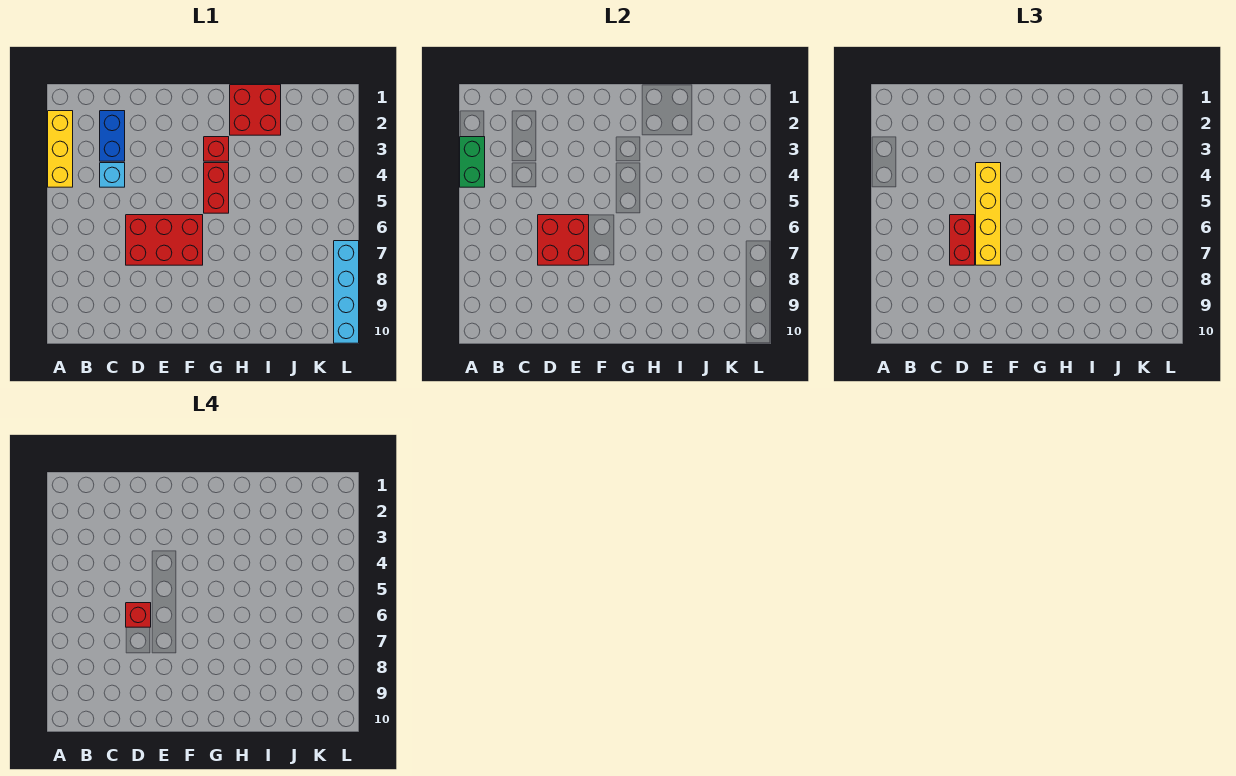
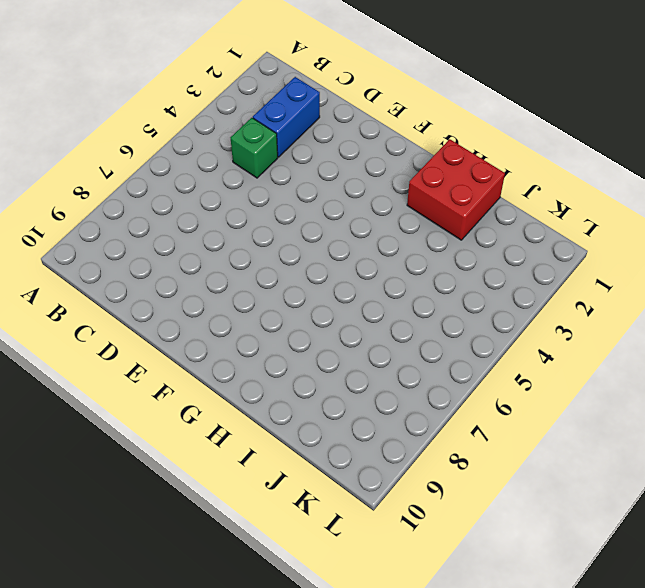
green 1x1 brick [231,118,278,178] -> cyan 1x1 brick [100,163,125,187]
none -> yellow 1x3 brick [48,111,73,187]
none -> red 2x3 brick [126,215,203,265]
none -> red 1x1 brick [204,137,229,161]

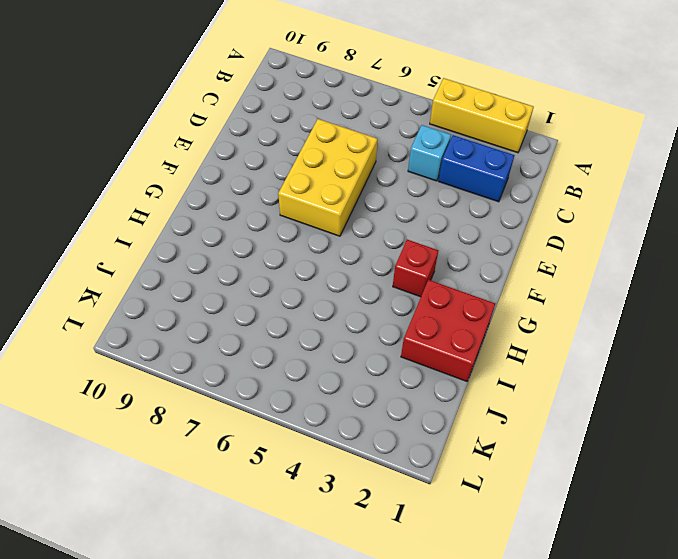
yellow 2x3 brick [278,119,377,236] -> red 2x3 brick [126,215,203,265]
none -> red 1x2 brick [204,163,229,213]
none -> cyan 1x4 brick [334,241,359,343]
none -> green 1x2 brick [460,137,485,187]

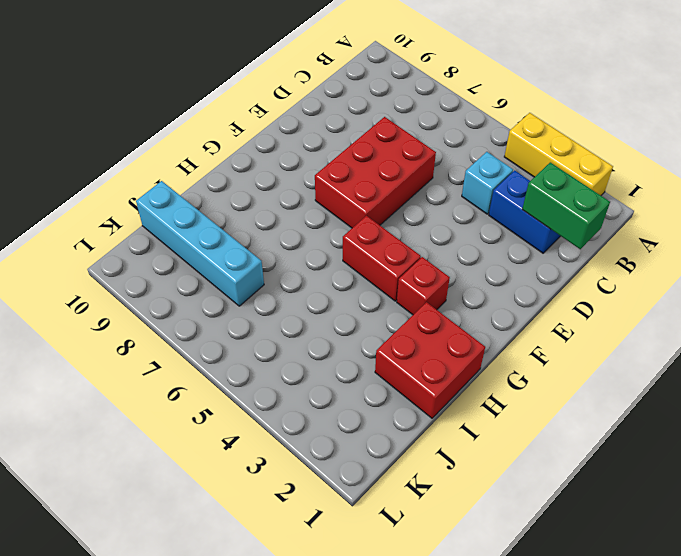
green 1x2 brick [522,162,610,249] -> green 1x2 brick moved to [460,137,485,187]
cyan 1x4 brick [136,181,264,306] -> cyan 1x4 brick moved to [334,241,359,343]
none -> red 2x2 brick [538,215,589,265]
none -> red 1x2 brick [950,215,975,265]
none -> yellow 1x4 brick [976,163,1001,265]

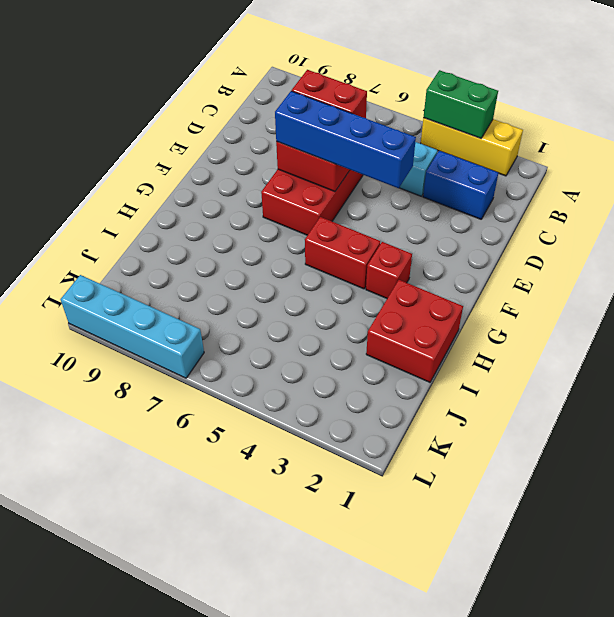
blue 1x4 brick [275,91,416,188] -> yellow 1x4 brick [976,163,1001,265]
none -> red 1x1 brick [126,603,151,627]

